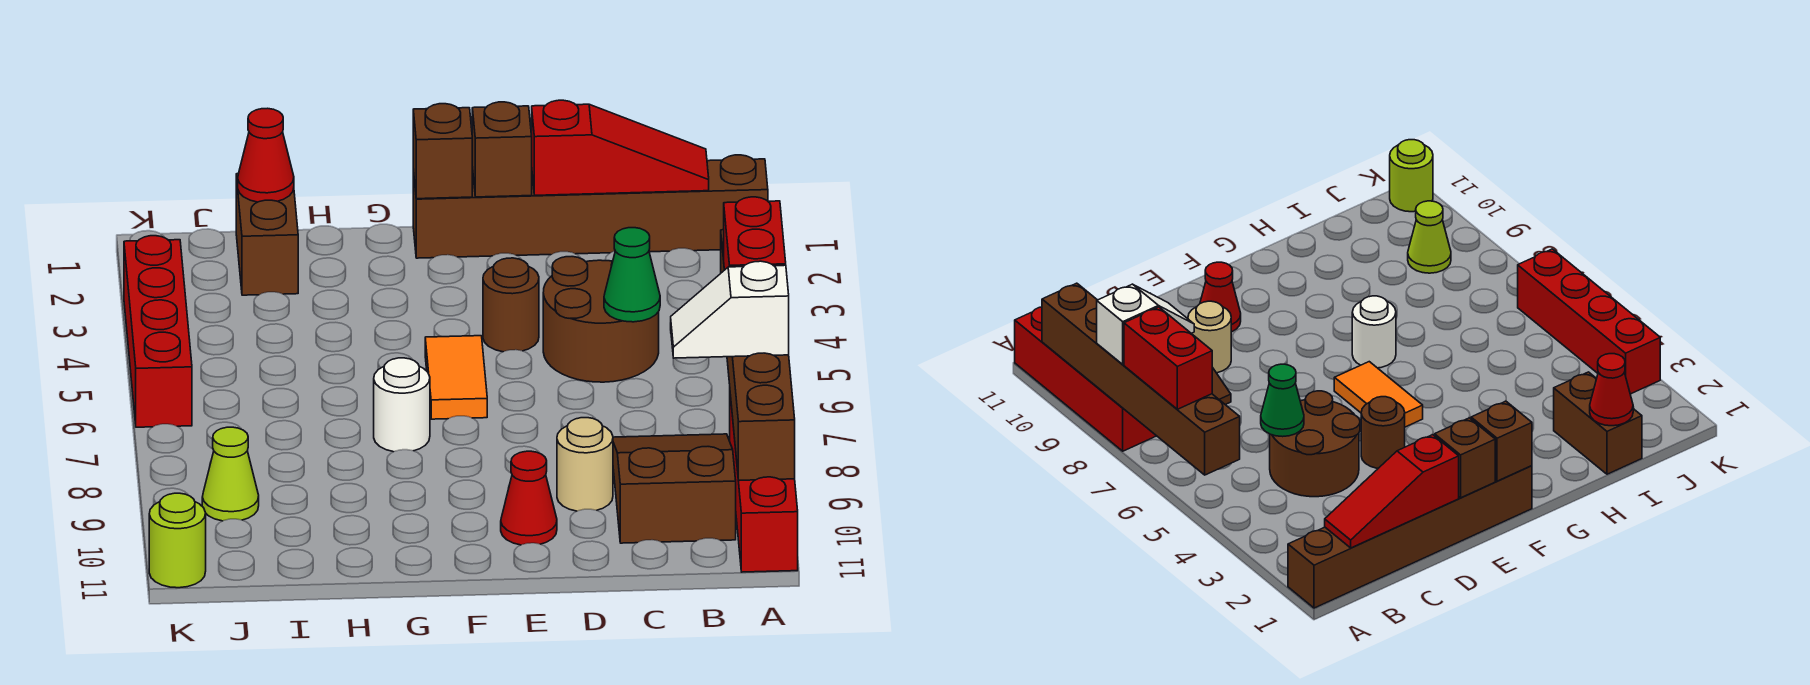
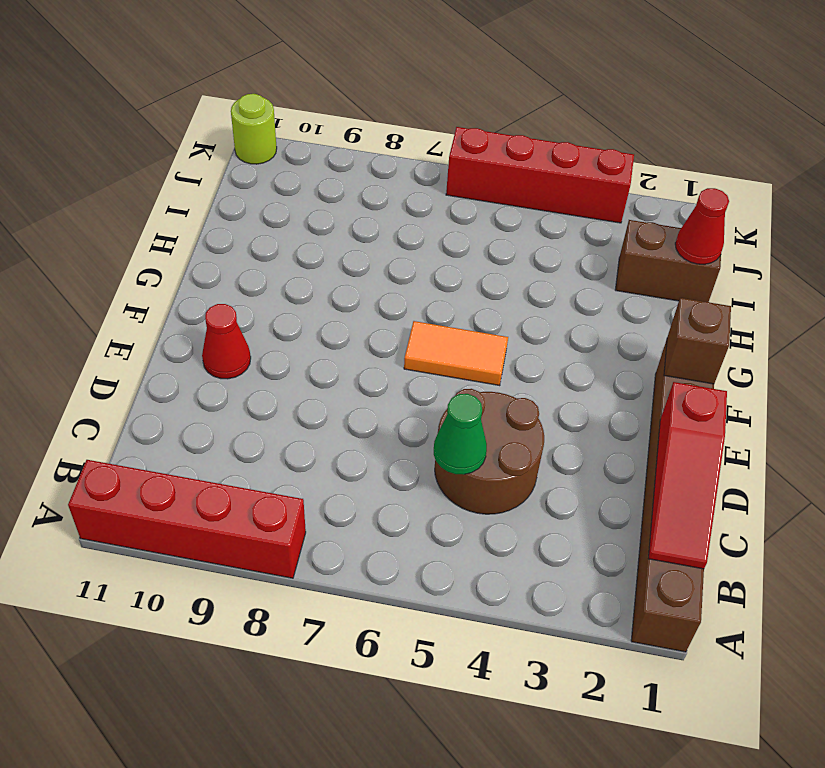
none -> brown 2x3 slope [613,434,736,543]
none -> tan 1x1 round brick [557,418,613,511]
none -> brown 1x1 round brick [483,258,539,352]

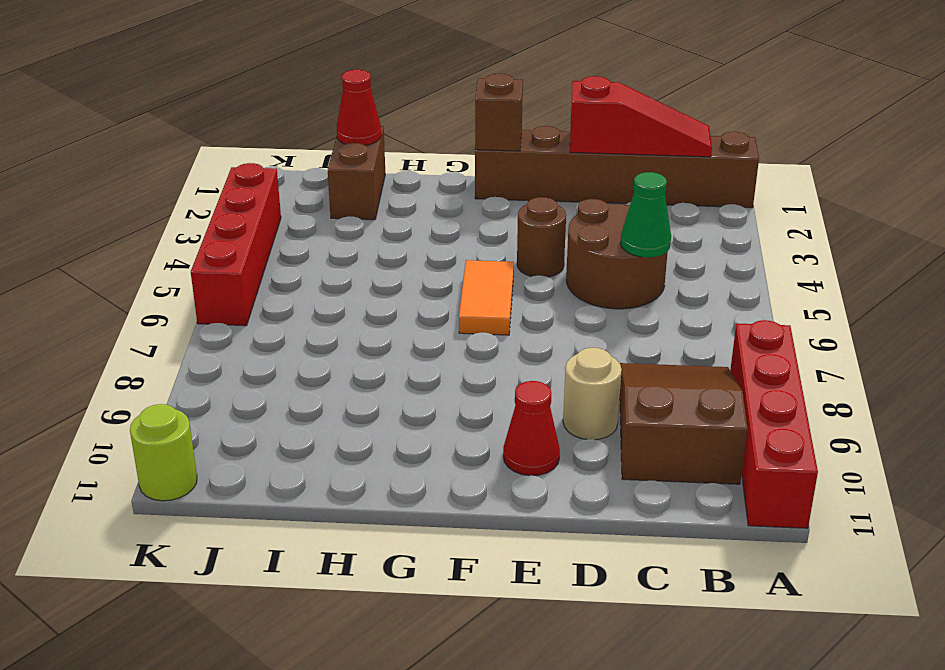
none -> white 1x1 round brick [374,358,430,452]
none -> lime 1x1 cone [202,427,259,521]
none -> brown 1x6 brick [721,230,795,480]

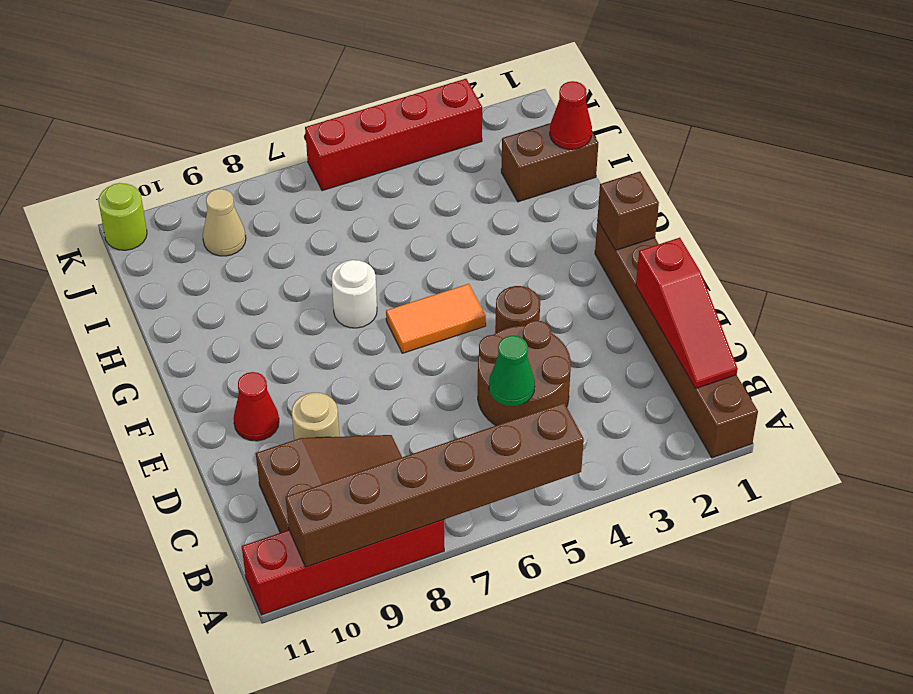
tan 1x1 cone [203,189,246,256] -> lime 1x1 cone [202,427,259,521]
none -> brown 1x1 brick [472,102,532,197]
none -> red 1x2 brick [724,197,786,270]
none -> white 1x2 slope [671,261,789,358]

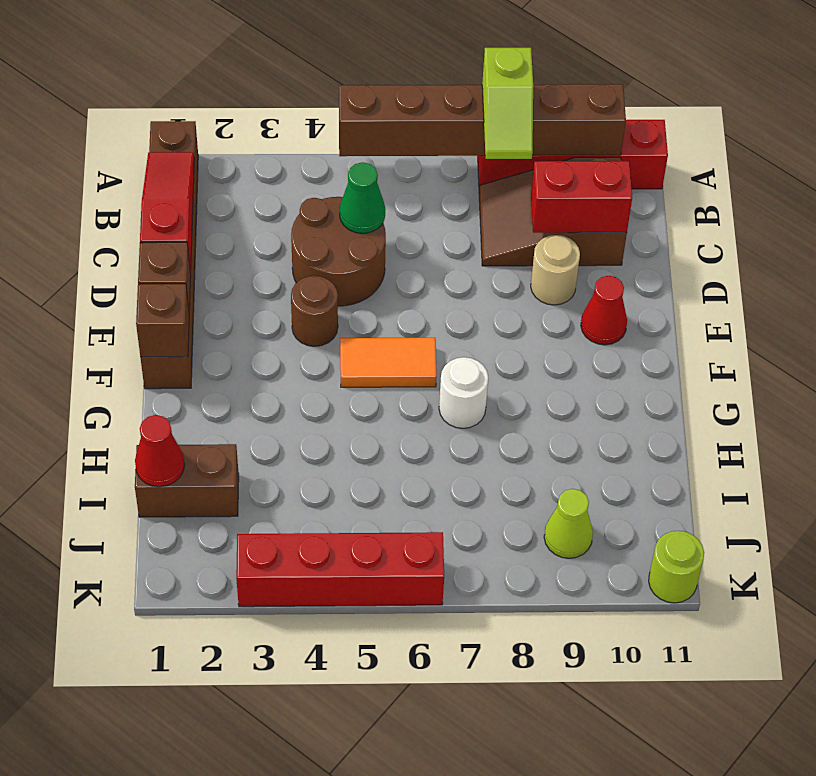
lime 1x2 slope [482,48,533,159] -> white 1x2 slope [671,261,789,358]
red 1x2 brick [531,161,632,233] -> red 1x2 brick moved to [724,197,786,270]

